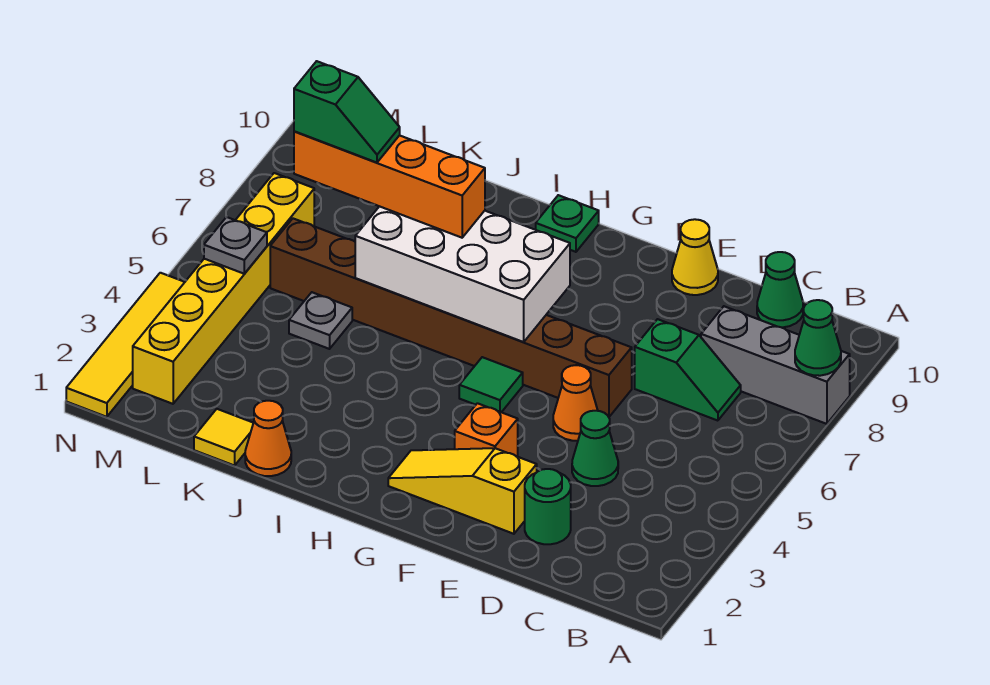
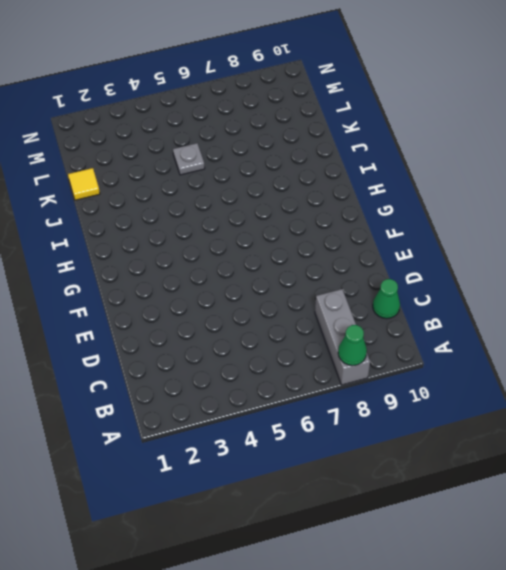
none -> green 1x2 slope [635,319,741,421]
none -> green 1x1 round brick [525,469,571,544]
none -> green 1x1 cone [572,411,618,486]

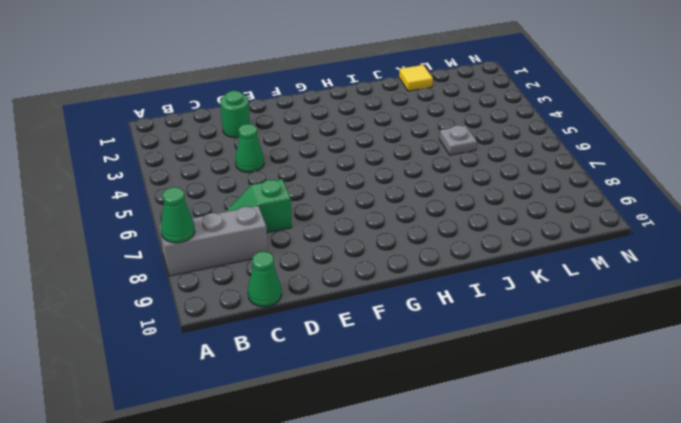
none -> yellow 1x3 slope [388,448,537,534]
none -> orange 1x1 cone [553,365,598,441]
none -> brown 1x8 brick [270,219,632,417]

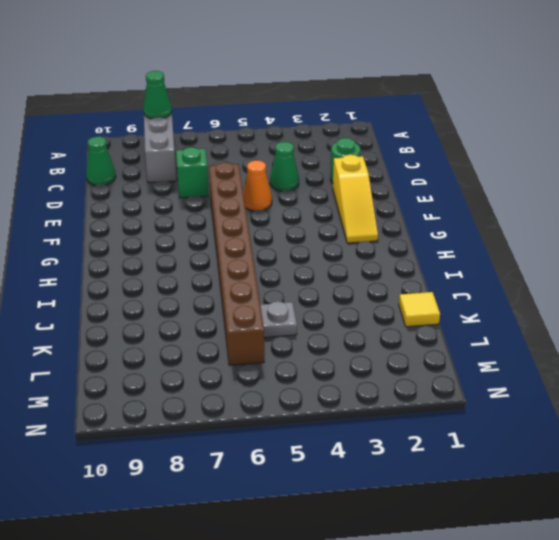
none -> yellow 1x1 cone [672,219,718,295]
none -> orange 1x1 brick [455,403,518,457]
none -> green 1x1 tile [459,357,523,412]

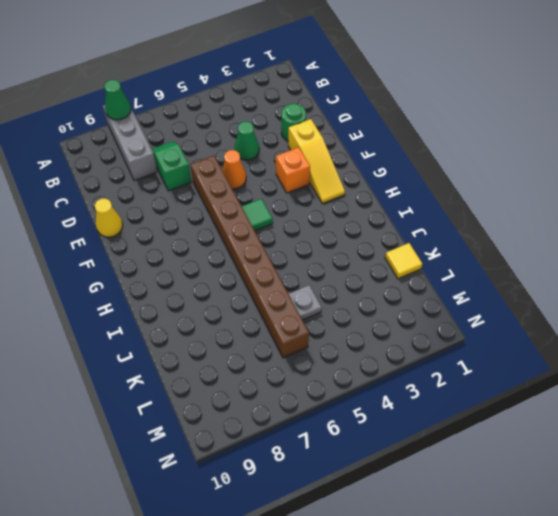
none -> green 1x1 cone [757,252,803,327]
none -> green 1x1 plate [536,195,599,252]
none -> orange 1x1 cone [245,401,291,476]

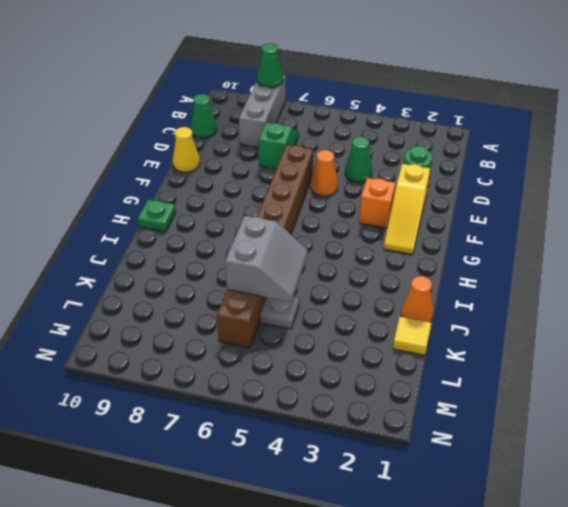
grey 2x2 slope [225,216,308,302] -> white 2x4 brick [355,206,570,342]
none -> green 1x1 tile [459,357,523,412]
none -> yellow 1x6 brick [133,173,314,404]
none -> yellow 1x4 tile [66,273,185,417]

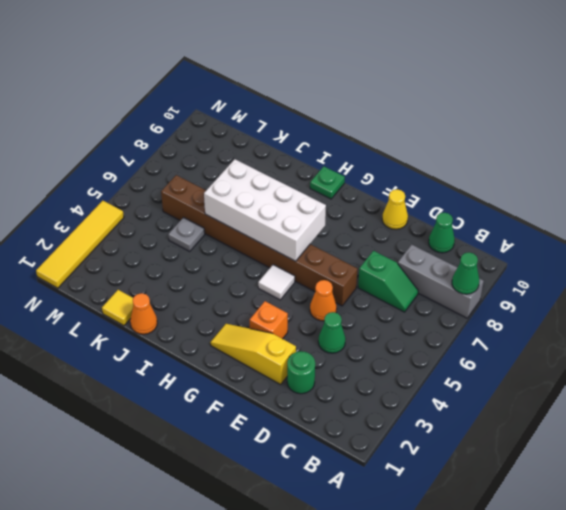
white 1x1 tile [258,265,295,300] -> green 1x1 tile [459,357,523,412]
none -> yellow 1x6 brick [133,173,314,404]
none -> grey 1x1 plate [204,217,267,274]
none -> orange 1x4 brick [294,131,485,238]

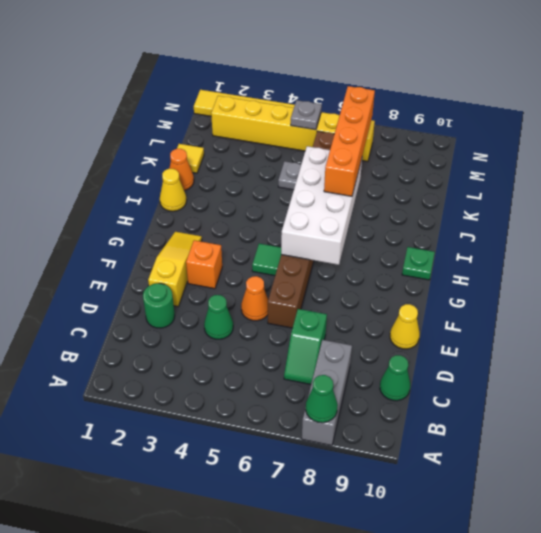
yellow 1x1 cone [160,169,187,211] -> none
none -> green 1x2 slope [294,61,400,163]

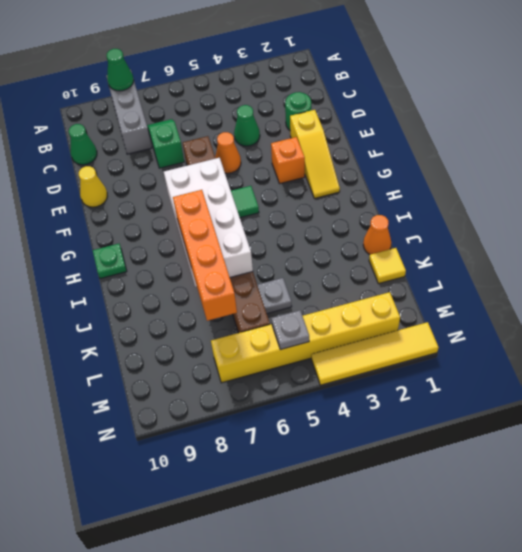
none -> green 1x2 slope [294,61,400,163]

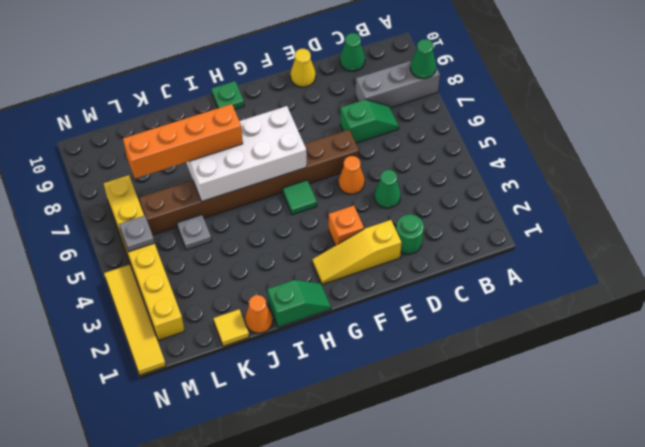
green 1x2 slope [268,280,331,327] -> green 1x2 slope moved to [294,61,400,163]

